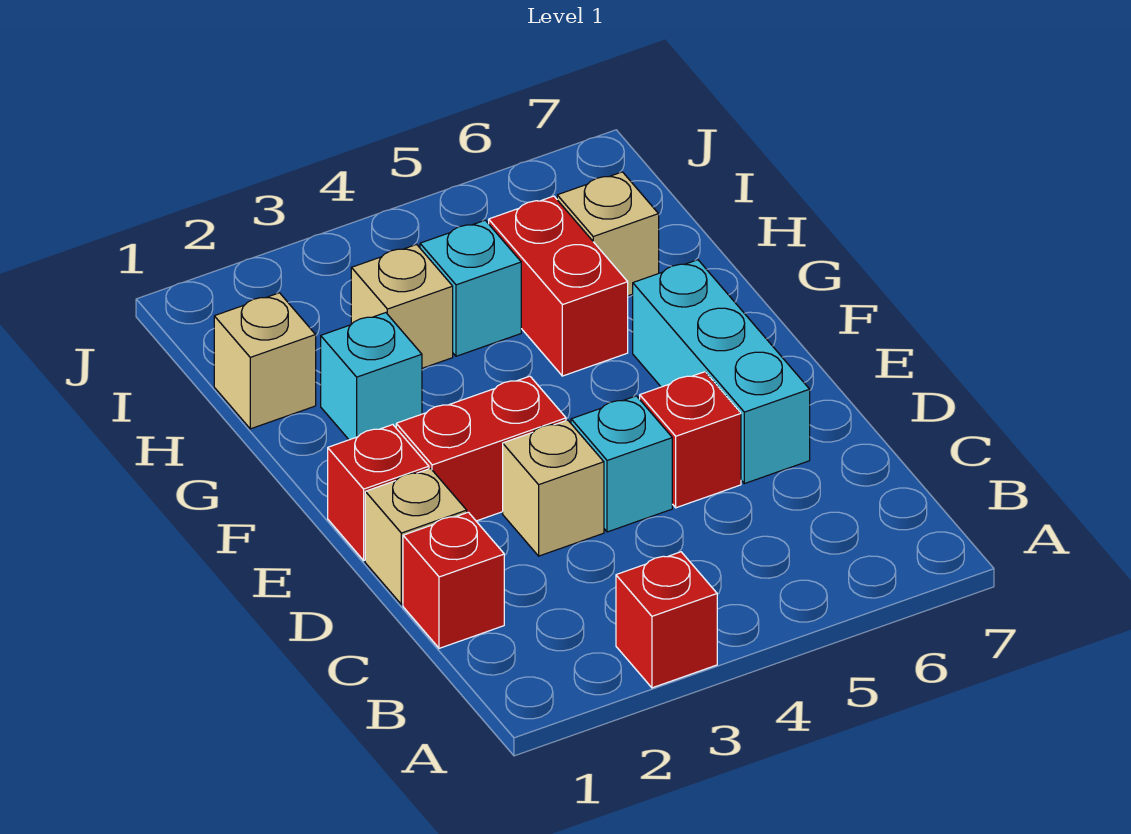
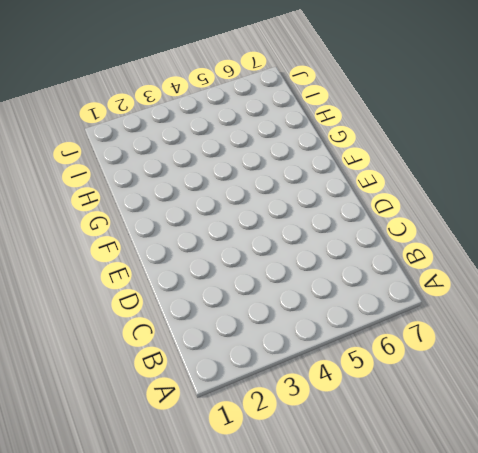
none -> red 1x1 brick [616,552,717,688]
none -> red 1x1 brick [403,512,504,648]
none -> tan 1x1 brick [365,469,467,604]

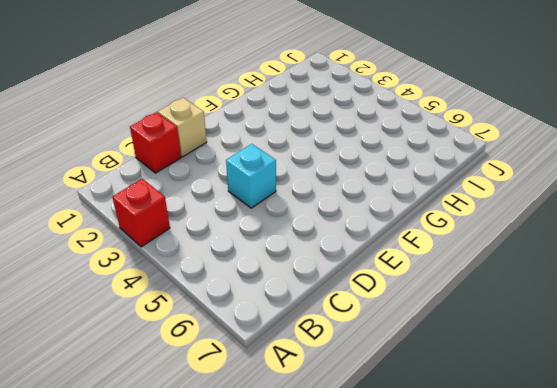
none -> tan 1x1 brick [503,420,604,556]
none -> red 1x1 brick [640,372,741,508]
none -> cyan 1x3 brick [633,260,810,484]

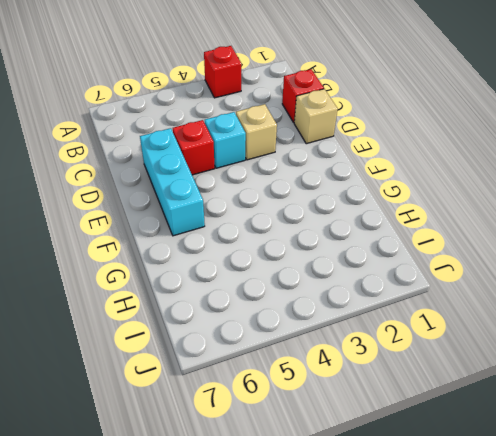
none -> red 1x1 brick [328,425,429,560]
none -> red 1x2 brick [396,376,566,521]
none -> cyan 1x1 brick [321,313,422,440]

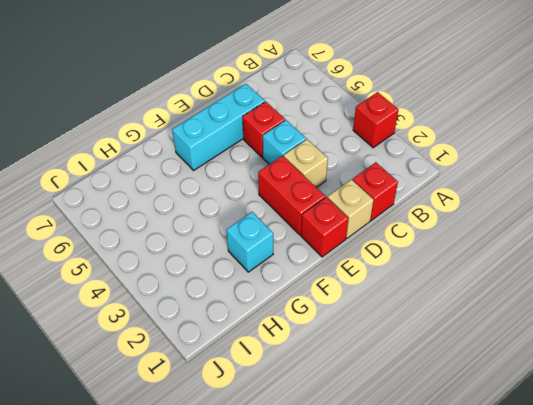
none -> red 1x2 brick [489,196,628,376]
none -> tan 1x1 brick [214,293,316,429]
none -> tan 1x1 brick [351,244,453,368]

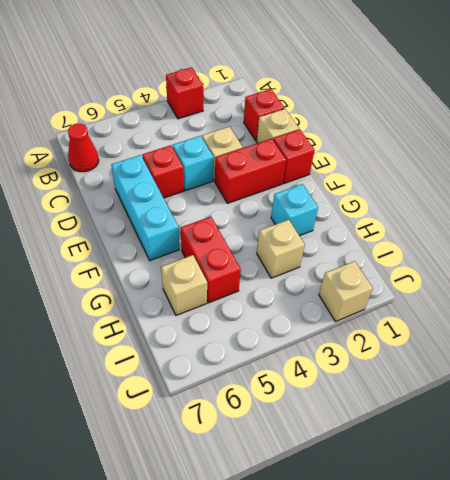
red 1x1 cone [68,124,99,172] -> none
tan 1x1 brick [319,261,373,321] -> tan 1x1 brick moved to [214,293,316,429]
none -> cyan 1x1 brick [420,220,521,356]

